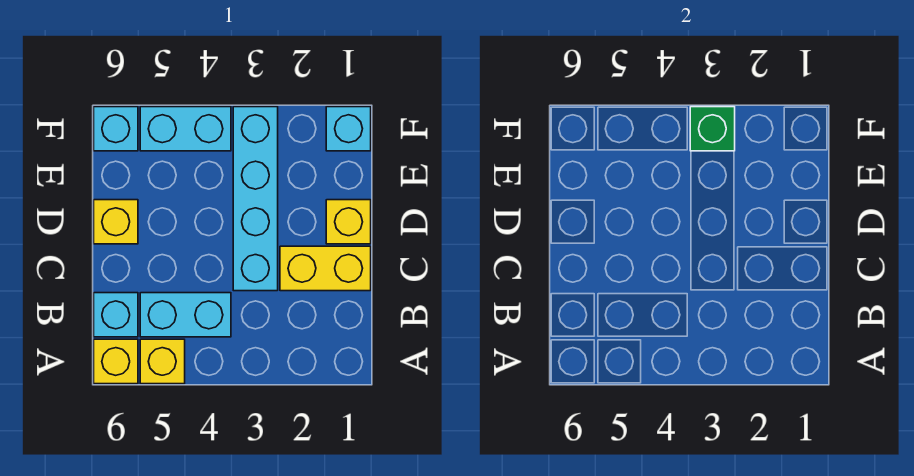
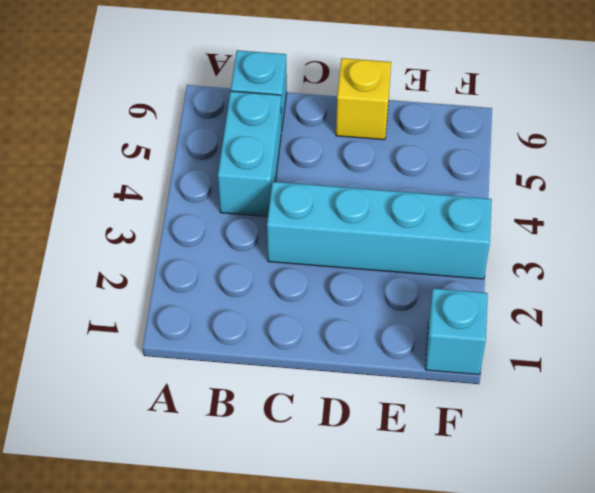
none -> yellow 1x1 brick [140,339,185,384]
none -> yellow 1x1 brick [94,339,138,384]
none -> yellow 1x2 brick [280,246,371,291]

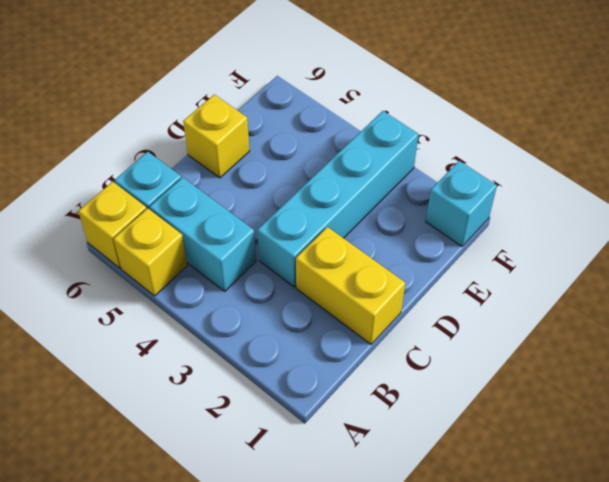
none -> yellow 1x1 brick [326,200,371,244]
none -> cyan 1x2 brick [140,107,231,151]
none -> cyan 1x1 brick [94,107,138,151]

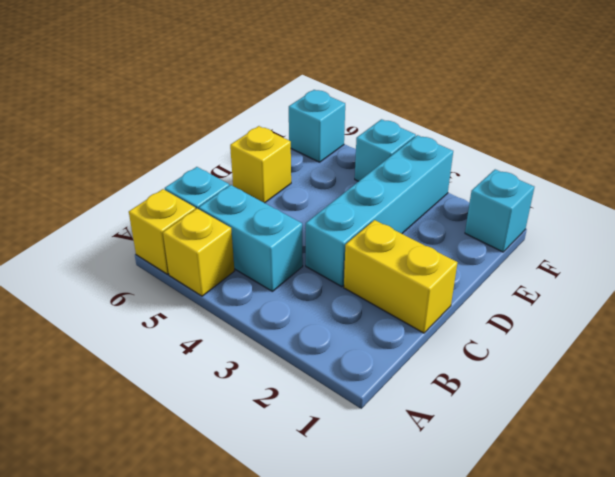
cyan 1x1 brick [355,119,416,181] -> cyan 1x2 brick [140,107,231,151]
none -> yellow 1x1 brick [326,200,371,244]
none -> green 1x1 brick [690,107,735,151]

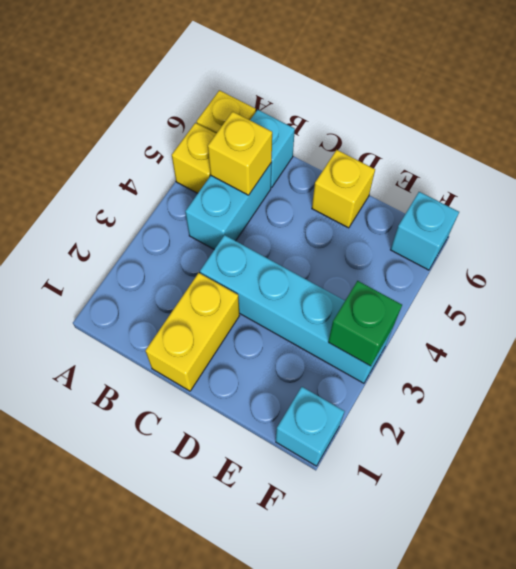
yellow 1x1 brick [208,112,272,195] -> yellow 1x1 brick moved to [326,200,371,244]
none -> cyan 1x2 brick [140,107,231,151]

